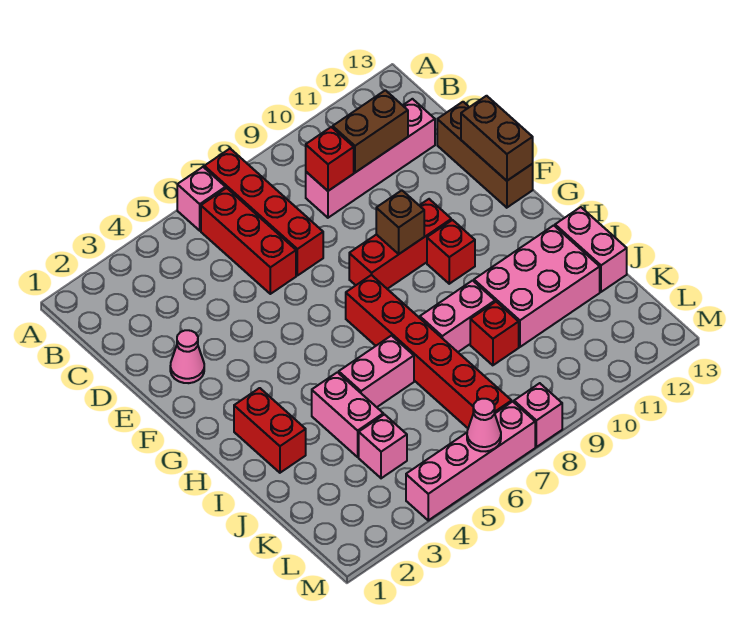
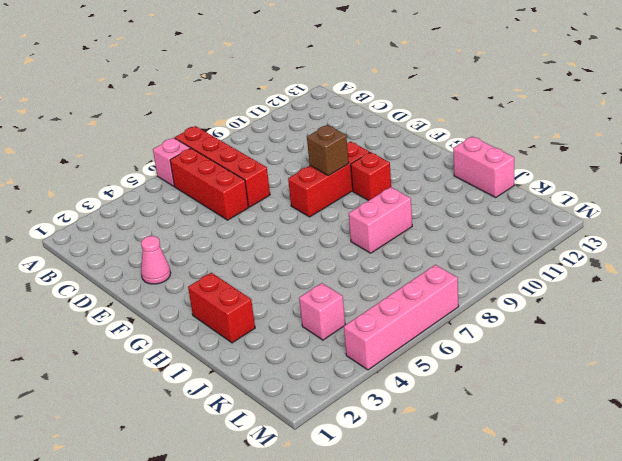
none -> pink 1x4 brick [306,99,435,218]
none -> brown 1x3 brick [437,102,533,208]
none -> red 1x6 brick [346,275,512,428]

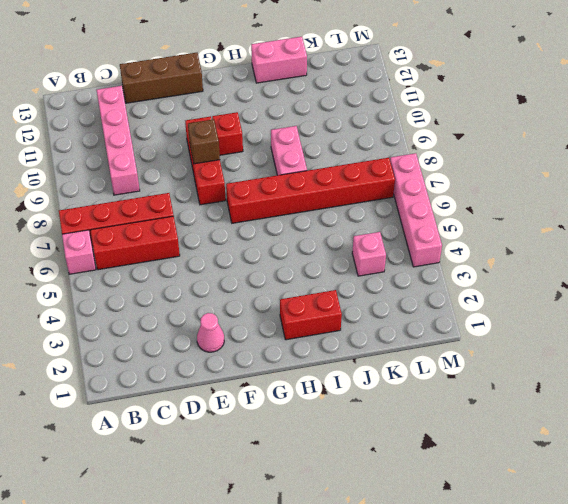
none -> pink 1x2 brick [312,372,383,457]
none -> pink 1x2 brick [339,336,414,407]
none -> pink 2x3 brick [474,225,600,347]

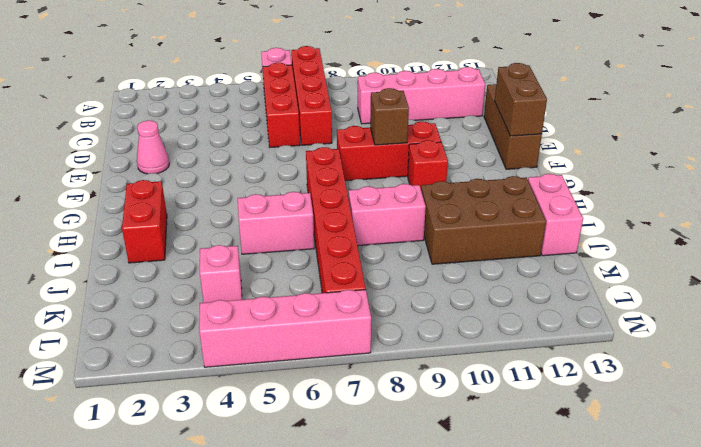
brown 2x3 brick [421,176,546,264] -> pink 2x3 brick [474,225,600,347]
none -> pink 1x2 brick [312,372,383,457]
none -> red 1x1 brick [470,302,519,365]
none -> pink 1x1 brick [514,383,562,447]

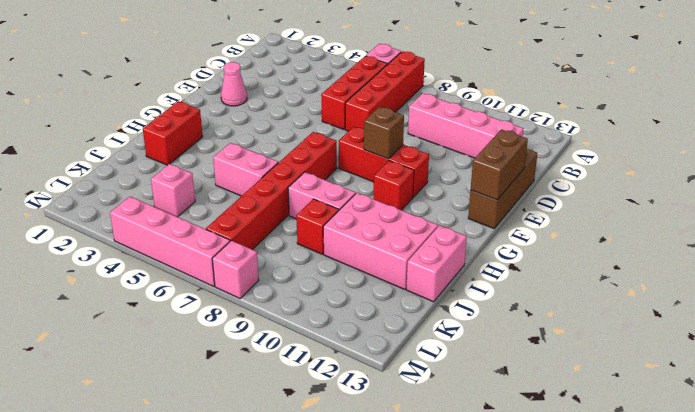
none -> pink 1x2 brick [312,372,383,457]
none -> red 1x1 brick [306,127,354,191]
none -> brown 1x2 brick [333,90,408,173]

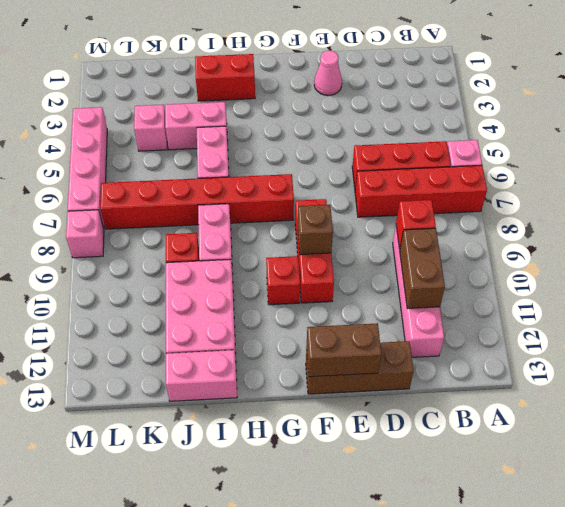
none -> pink 1x1 cone [467,399,501,451]

